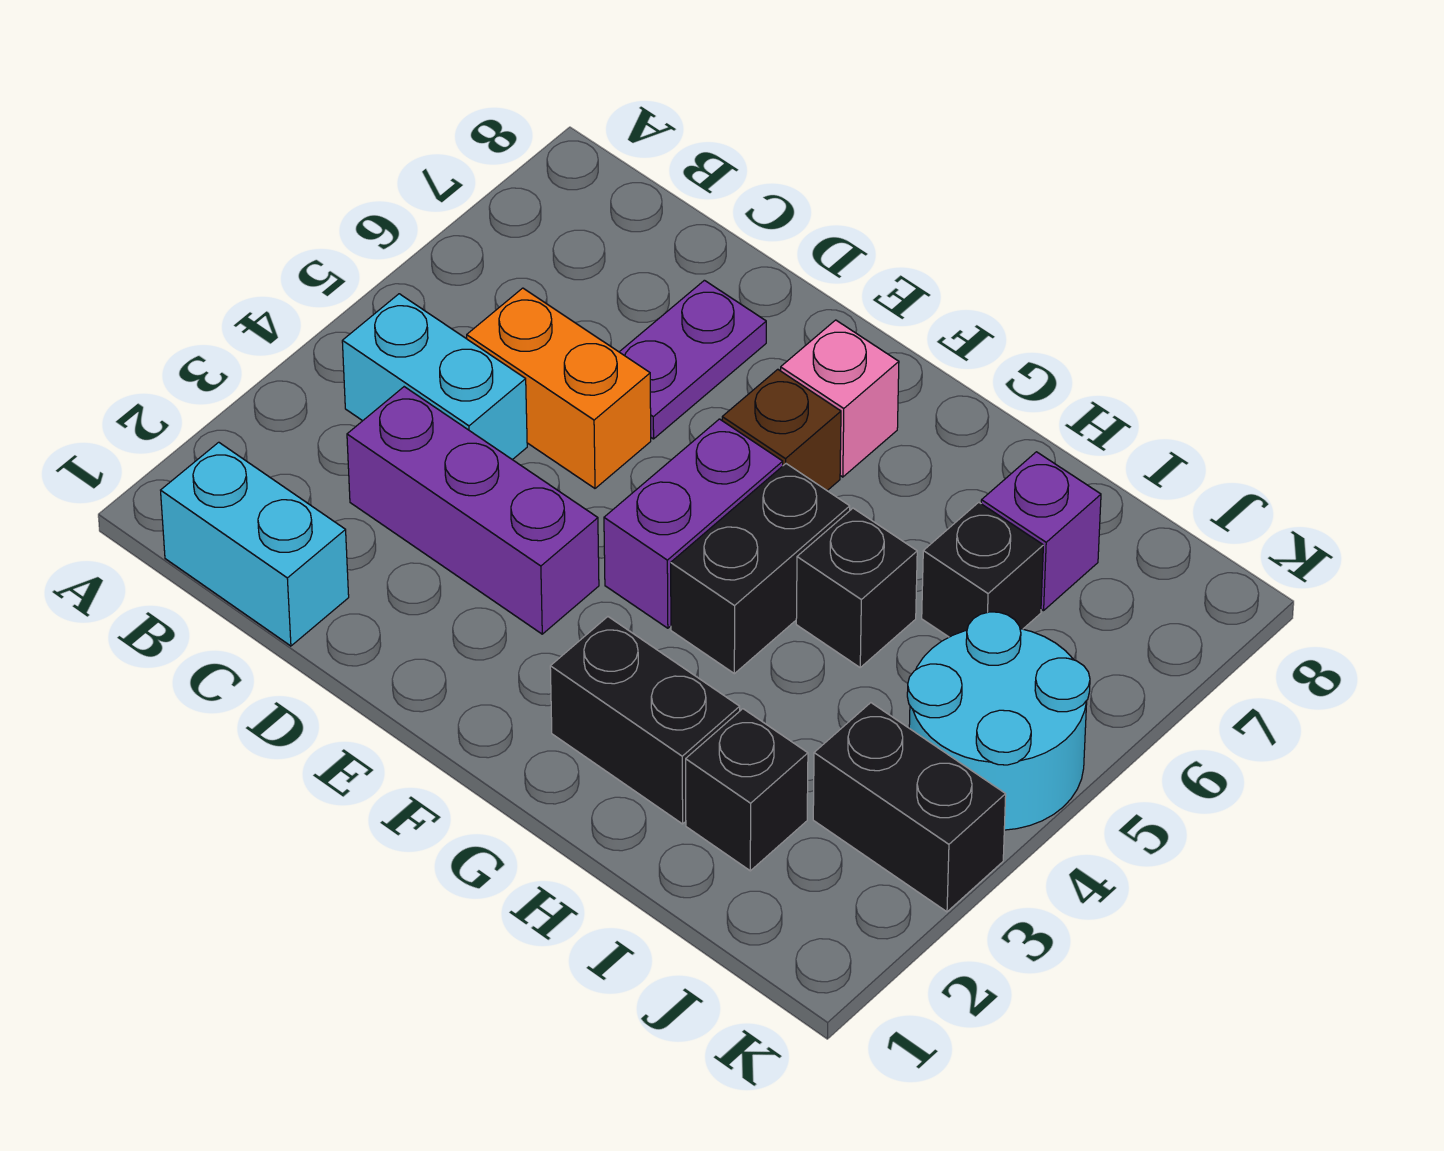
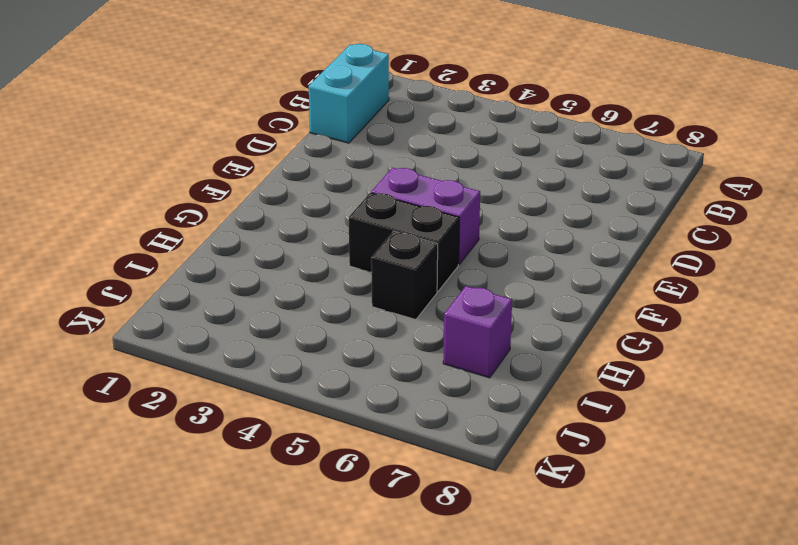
none -> cyan 1x2 brick [342,294,527,460]
none -> purple 1x3 brick [347,387,599,634]
none -> orange 1x2 brick [467,288,651,488]

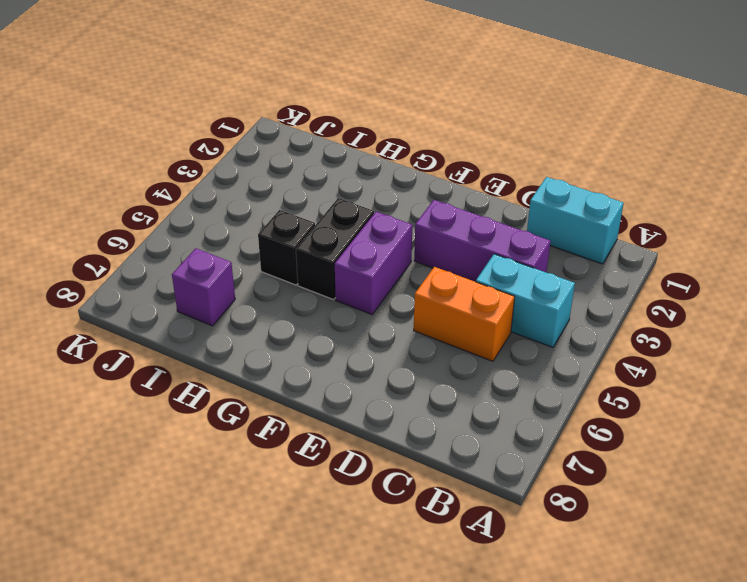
none -> purple 1x2 plate [620,280,766,439]
none -> brown 1x1 brick [722,369,841,491]
none -> pink 1x1 brick [781,320,899,477]

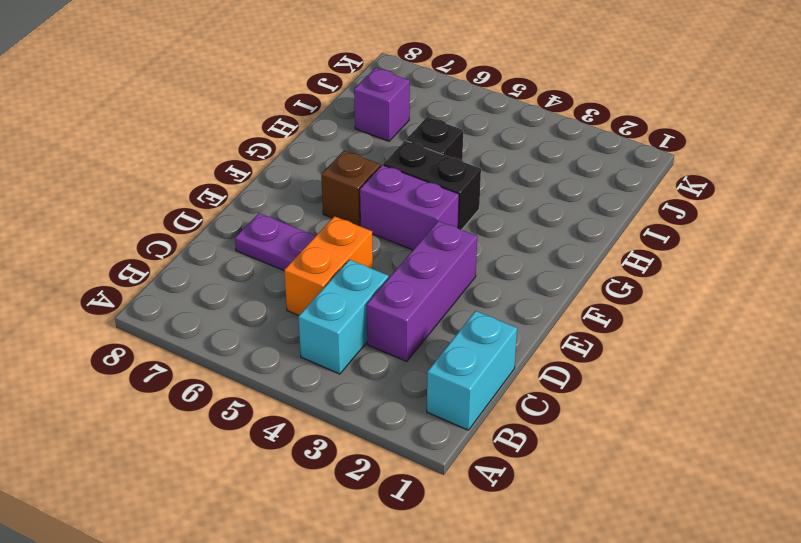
none -> pink 1x1 brick [781,320,899,477]
none -> black 1x2 brick [550,617,740,824]
none -> black 1x1 brick [686,709,808,871]

